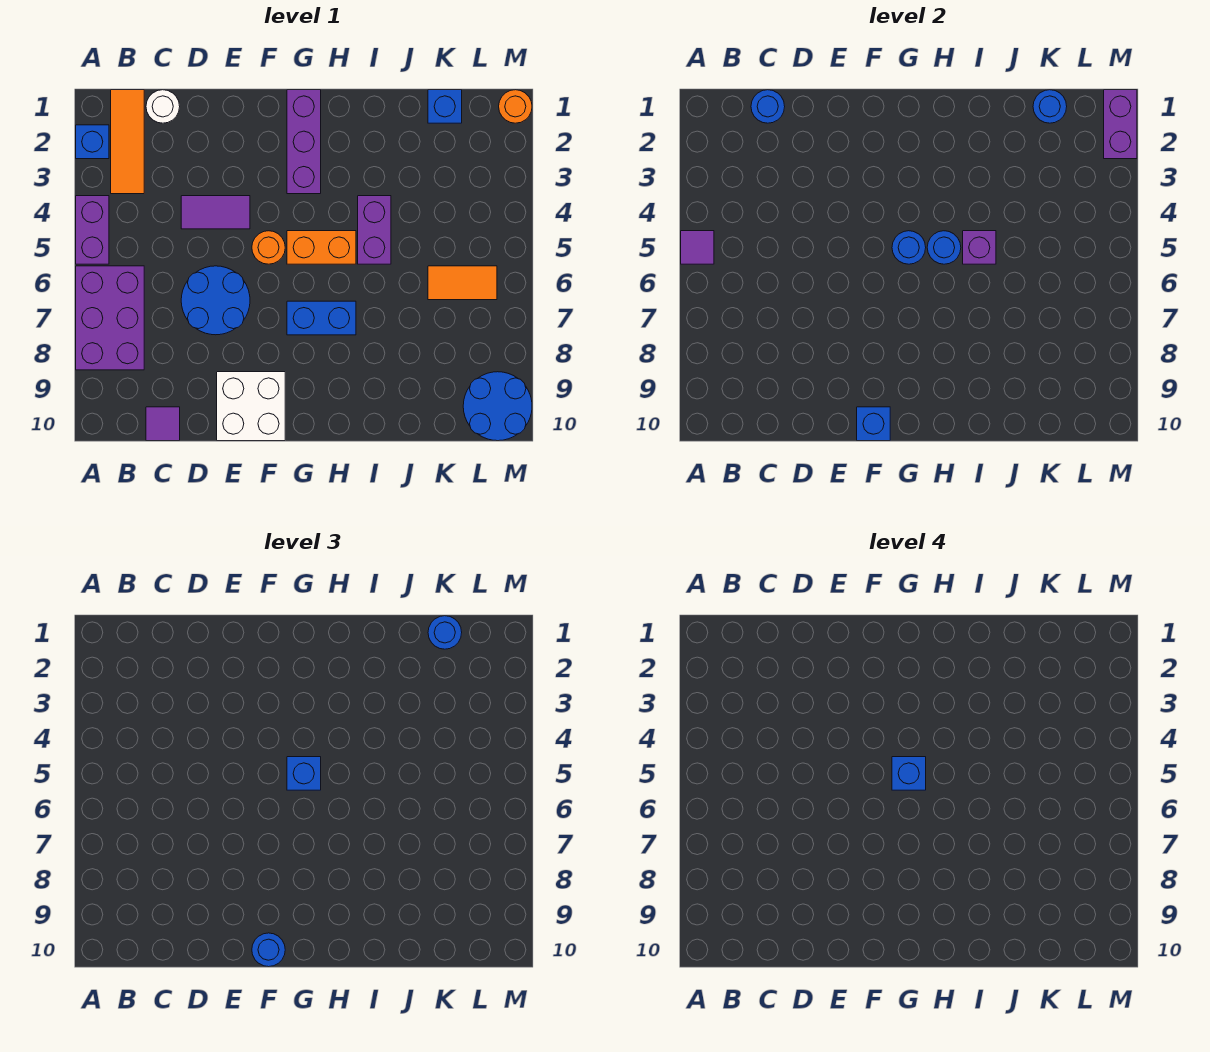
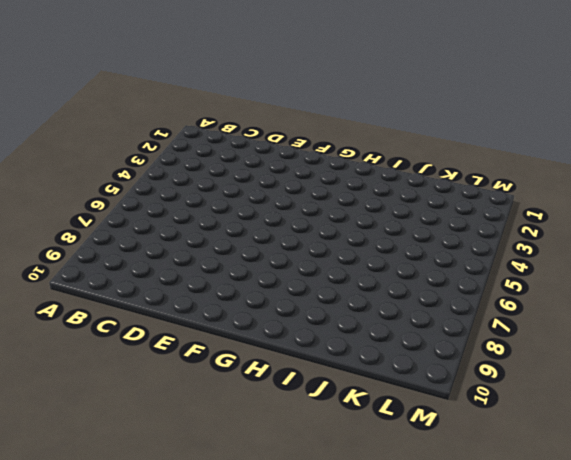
none -> blue 1x1 brick [76,125,109,159]
none -> purple 1x2 brick [76,196,109,264]
none -> purple 2x3 brick [76,266,144,370]
none -> orange 1x3 tile [111,90,144,194]

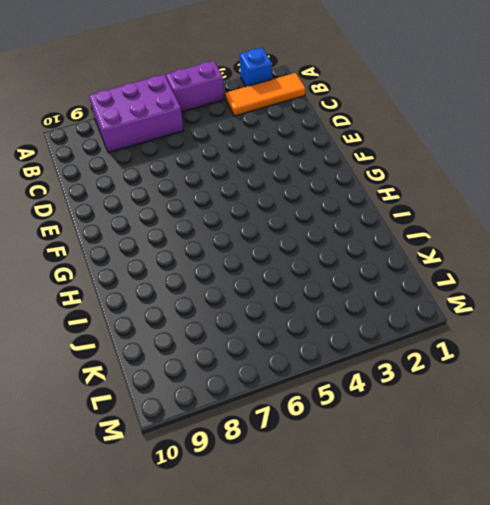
none -> white 1x1 round brick [146,90,180,123]
none -> purple 1x1 tile [146,407,180,441]
none -> purple 1x2 tile [181,196,250,229]
none -> blue 2x2 round brick [181,266,250,335]

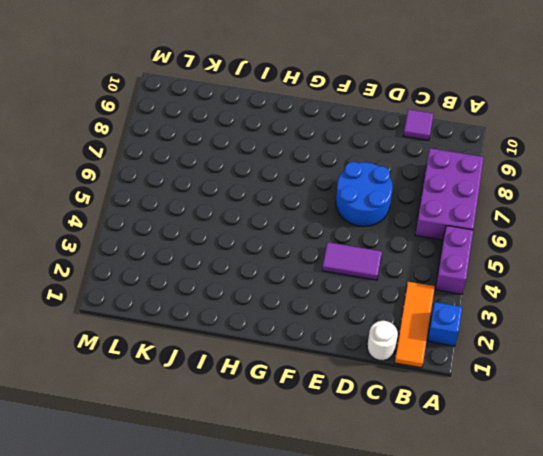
none -> white 2x2 brick [217,372,285,441]
none -> orange 1x1 round brick [252,231,285,264]
none -> purple 1x3 brick [287,90,321,194]
none -> orange 1x2 brick [287,231,356,264]

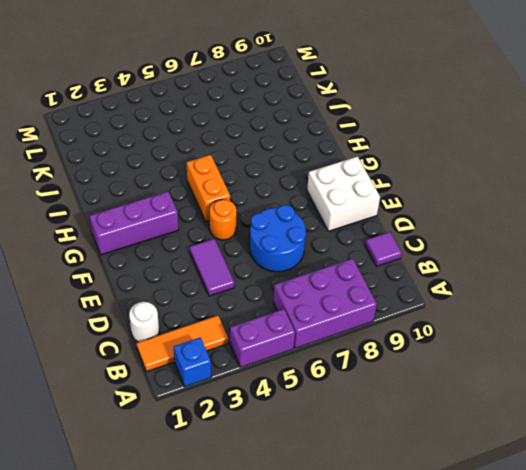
none -> blue 1x2 brick [287,301,356,335]
none -> purple 1x2 brick [358,196,391,264]
none -> blue 1x1 brick [428,90,462,123]
none -> orange 1x2 tile [428,266,497,300]

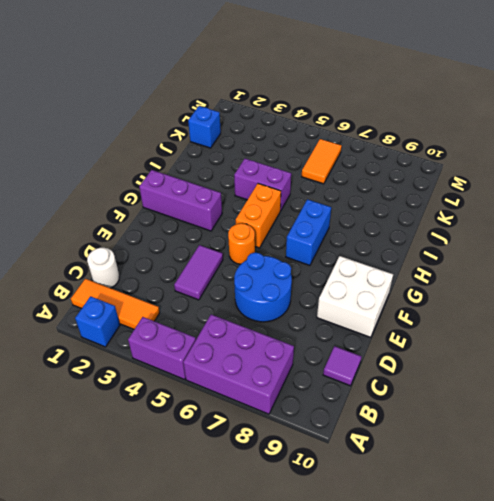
none -> blue 2x2 round brick [463,372,532,441]
none -> orange 1x1 round brick [499,90,532,123]
none -> purple 1x1 tile [681,231,714,264]
none -> blue 1x1 round brick [751,90,785,123]

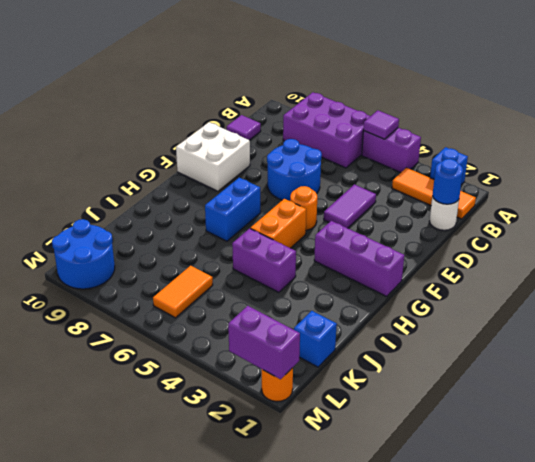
none -> blue 1x1 brick [857,407,890,441]
none -> blue 1x1 round brick [892,231,926,264]
none -> blue 1x1 round brick [927,231,961,264]
none -> purple 1x1 brick [963,231,996,264]

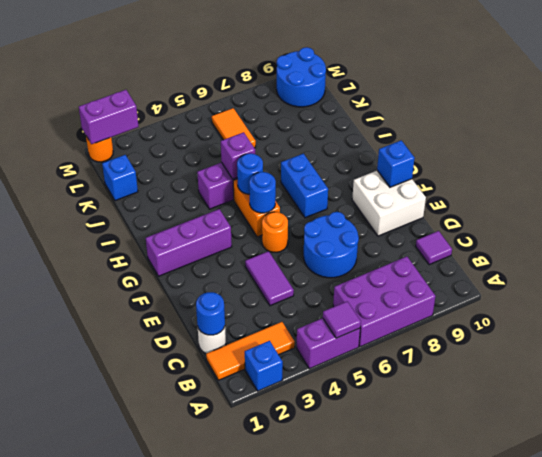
none -> blue 1x1 round brick [1033,90,1067,123]
none -> blue 1x1 round brick [252,933,285,967]
none -> blue 1x1 brick [287,757,321,790]
none -> blue 1x1 round brick [428,616,462,649]

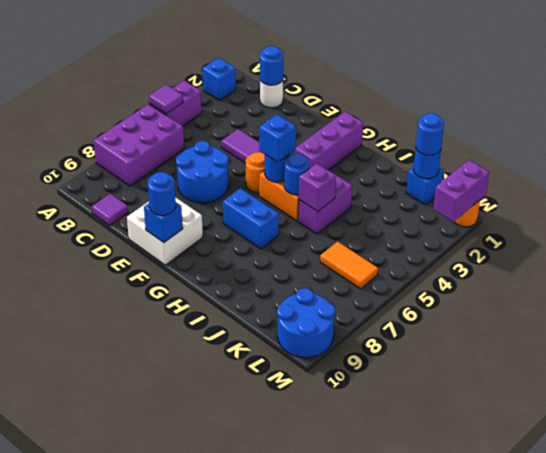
none -> orange 1x3 tile [111,90,144,194]
none -> blue 1x1 brick [892,757,926,790]

